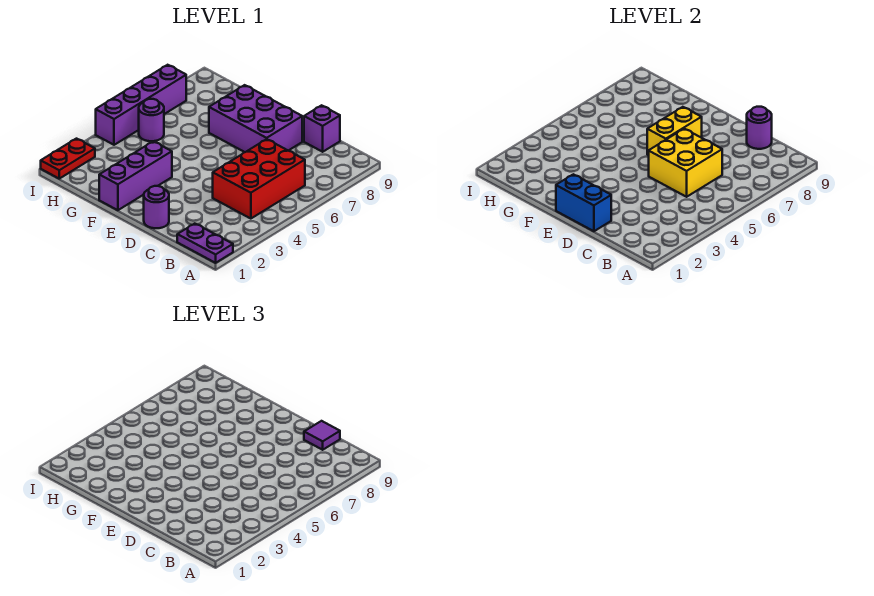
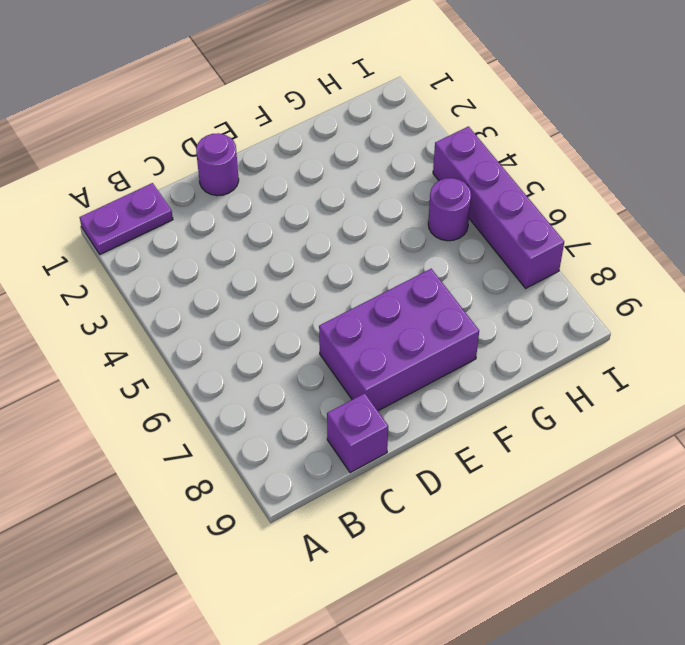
none -> red 2x3 brick [213,139,305,219]
none -> purple 1x3 brick [99,141,172,210]
none -> red 1x2 plate [41,139,95,179]

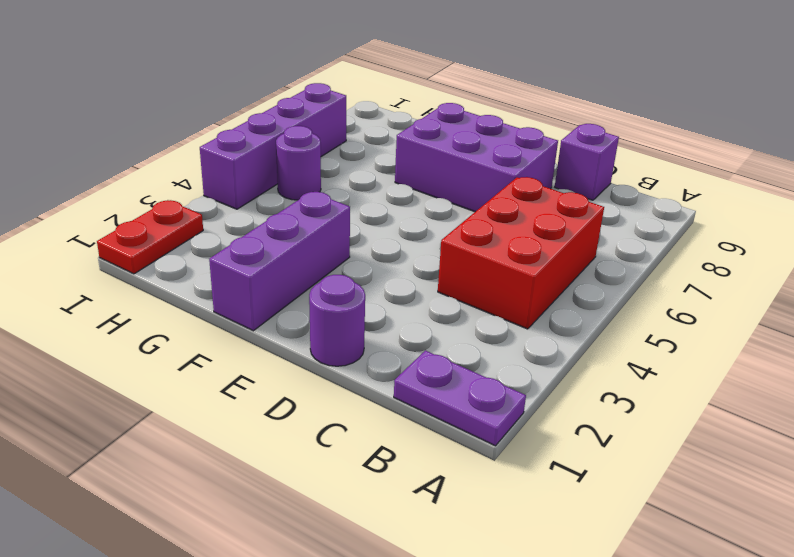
none -> yellow 2x2 brick [649,129,722,197]
none -> purple 1x1 round brick [746,107,772,149]
none -> blue 1x2 brick [556,174,611,231]

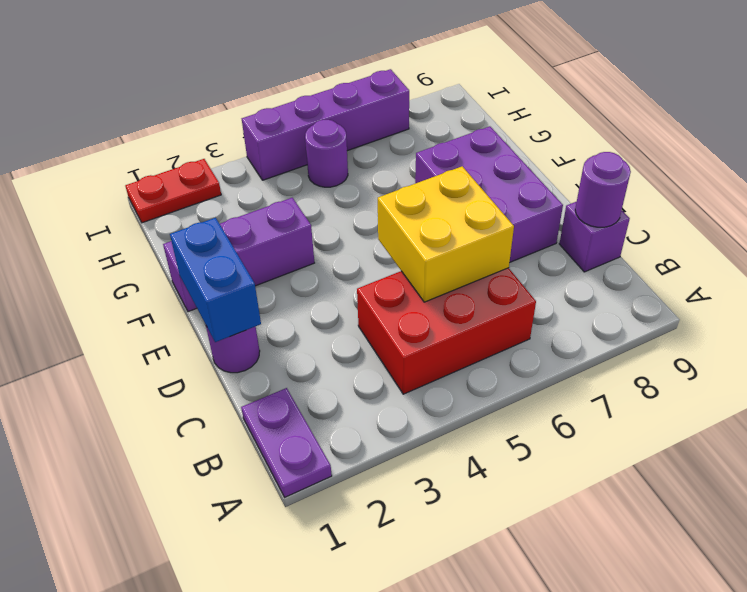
none -> yellow 1x2 brick [647,107,702,155]
none -> purple 1x1 tile [304,421,340,450]

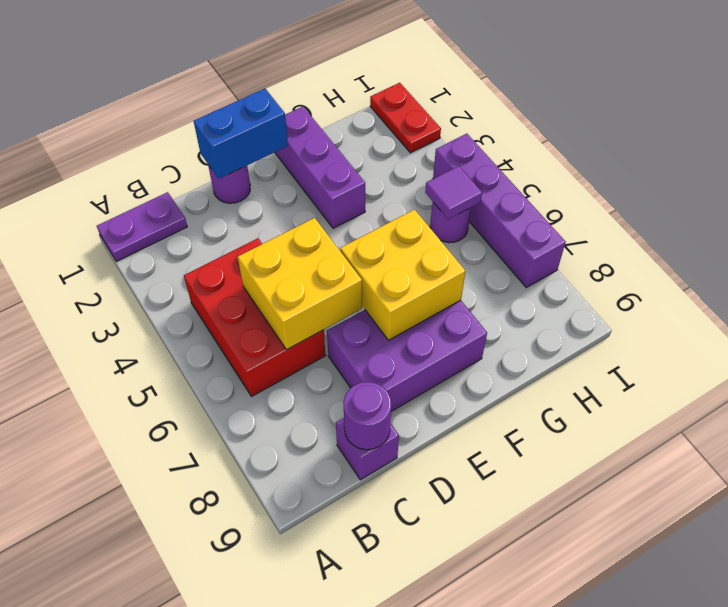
yellow 2x2 brick [340,210,465,340] -> yellow 1x2 brick [647,107,702,155]
purple 1x1 tile [425,166,482,219] -> purple 1x1 tile moved to [304,421,340,450]

